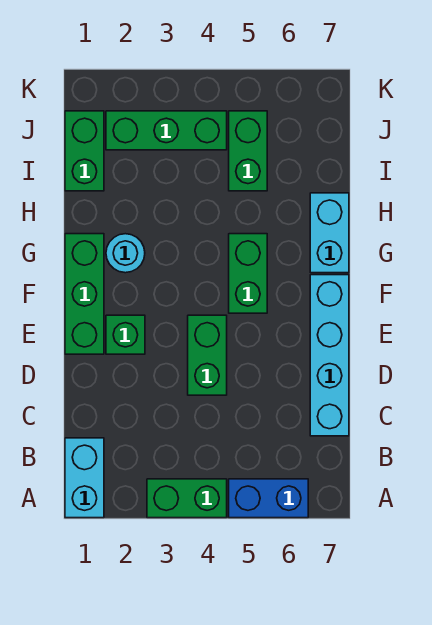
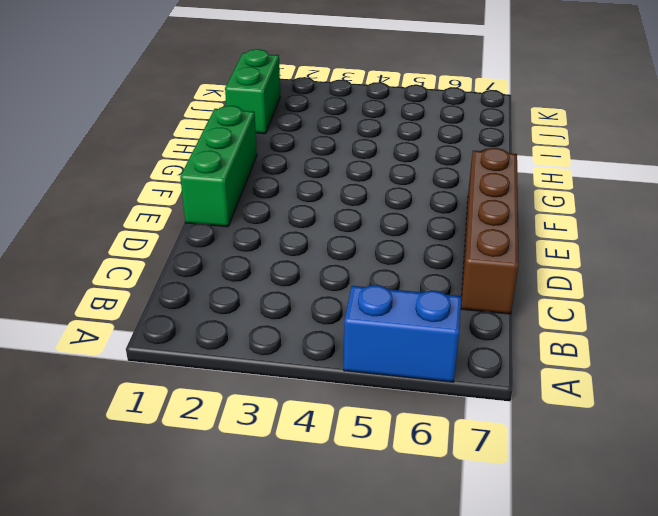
brown 1x4 brick [461,148,519,314] -> cyan 1x4 brick [310,275,349,436]
none -> cyan 1x2 brick [65,438,104,518]
none -> green 1x2 brick [147,479,227,518]
none -> green 1x2 brick [188,315,227,395]

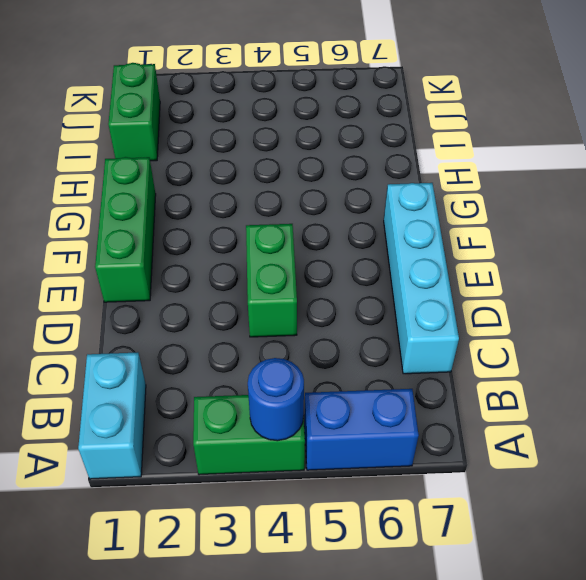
blue 1x1 round brick [248,358,304,441] -> none
none -> green 1x1 brick [106,315,145,354]
none -> green 1x2 brick [229,234,267,313]
none -> cyan 1x1 round brick [106,234,145,273]

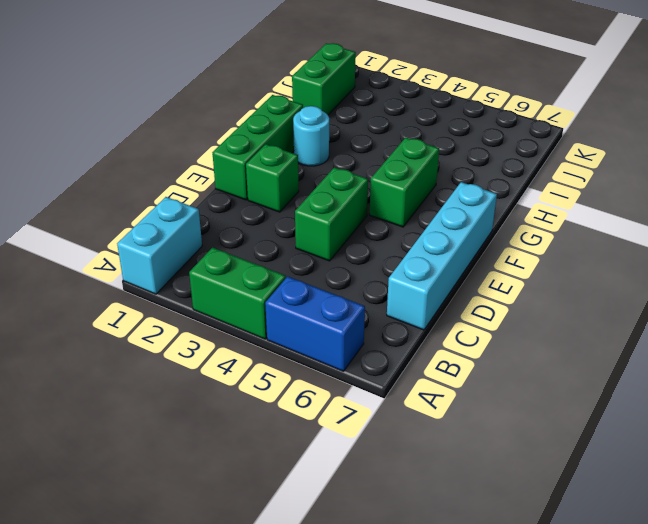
none -> cyan 1x2 brick [310,193,349,273]
none -> green 1x2 brick [229,111,267,191]
none -> green 1x3 brick [106,111,227,150]

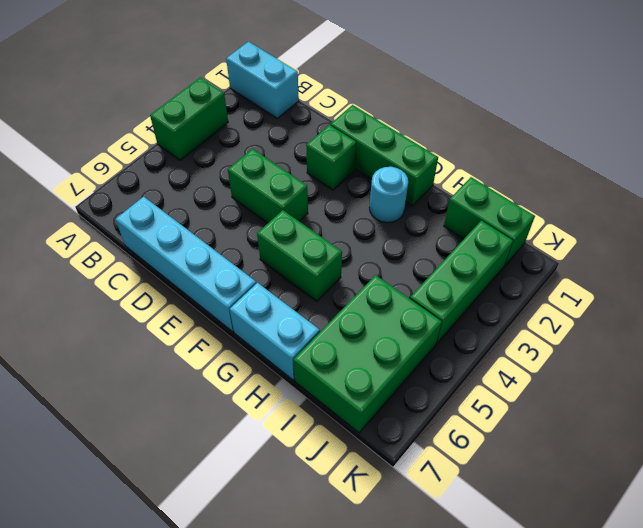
green 2x3 brick [294,275,442,433] -> green 1x2 brick [229,111,267,191]
none -> blue 1x2 brick [229,479,308,518]

